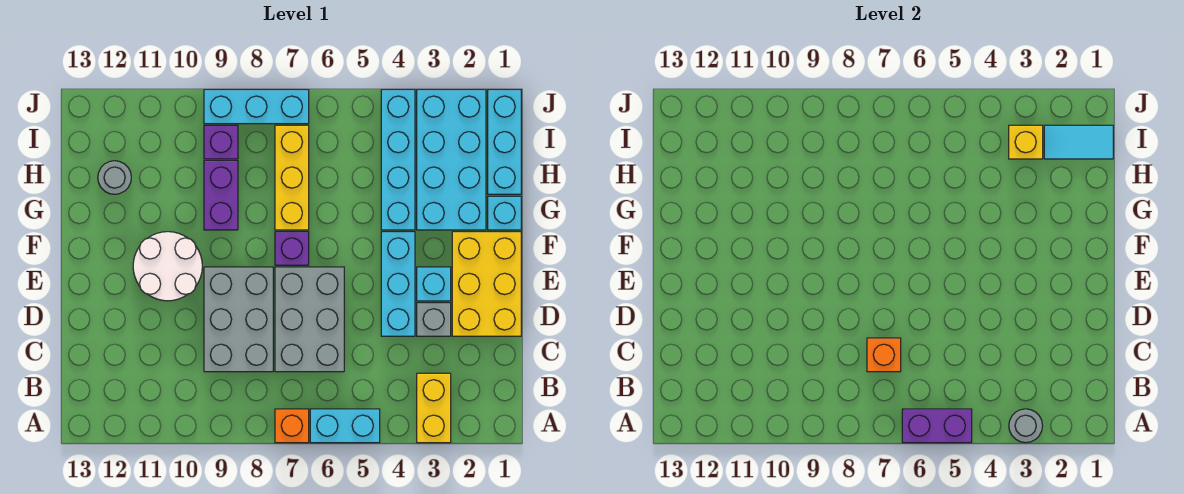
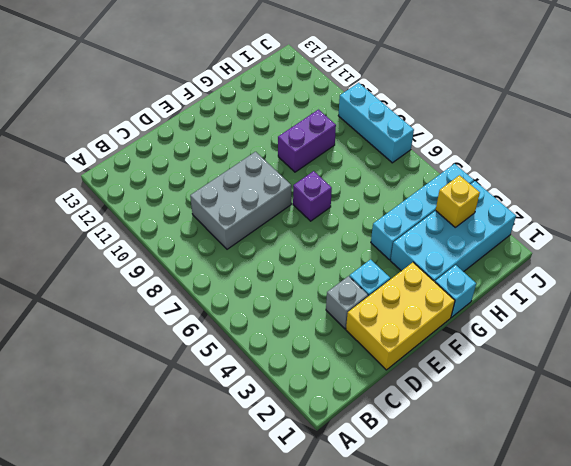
none -> yellow 1x2 brick [417,373,451,443]
none -> cyan 1x2 brick [310,409,380,443]
none -> orange 1x1 brick [275,409,309,443]

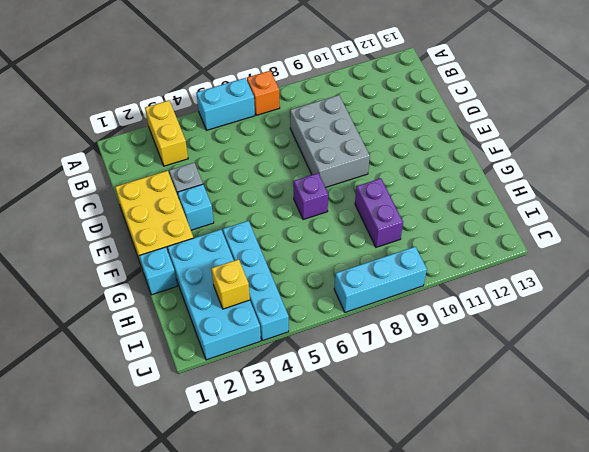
none -> grey 2x3 brick [275,267,344,372]
none -> cyan 1x3 brick [381,232,415,336]
none -> white 2x2 round brick [133,232,202,301]

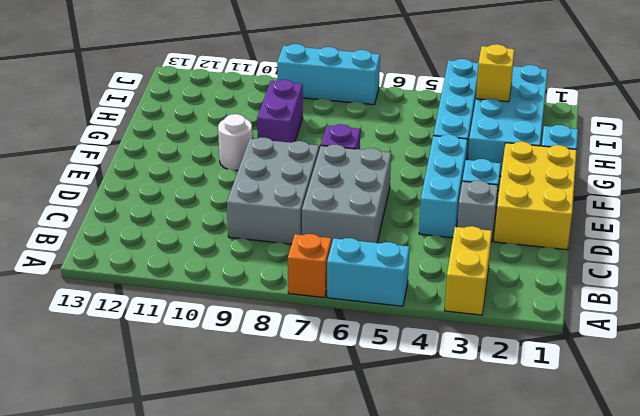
white 1x1 round brick [218,114,252,170] -> white 2x2 round brick [133,232,202,301]
none -> yellow 1x3 brick [275,125,309,230]
none -> cyan 1x3 brick [488,90,521,194]
none -> grey 1x1 round brick [98,161,131,194]

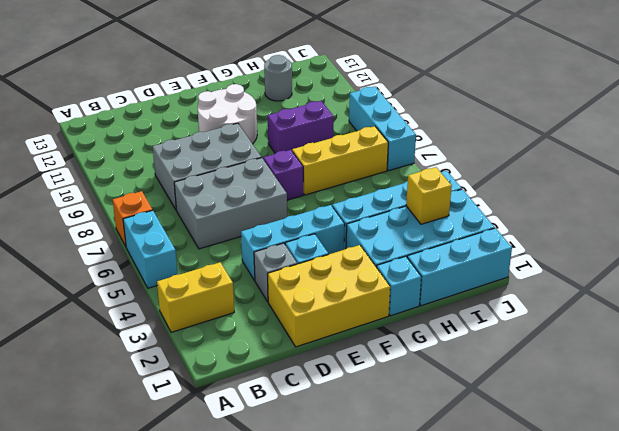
none -> purple 1x1 brick [204,125,238,159]
none -> grey 1x1 round brick [1009,409,1043,443]
none -> purple 1x2 brick [902,409,972,443]

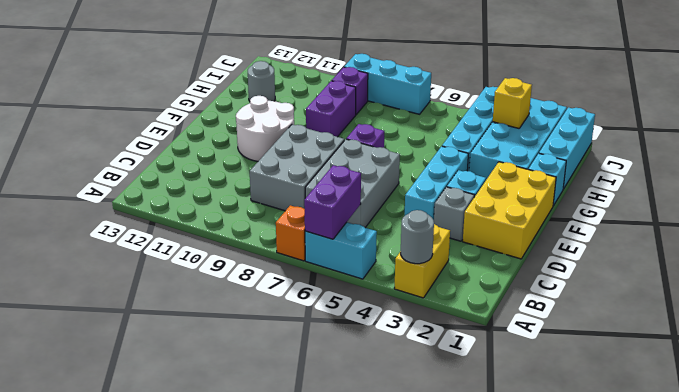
purple 1x2 brick [304,165,361,239] -> purple 1x2 brick turned to [902,409,972,443]
none -> yellow 1x3 brick [275,125,309,230]
none -> orange 1x1 brick [867,338,901,372]
none -> cyan 1x2 tile [1044,125,1113,159]

